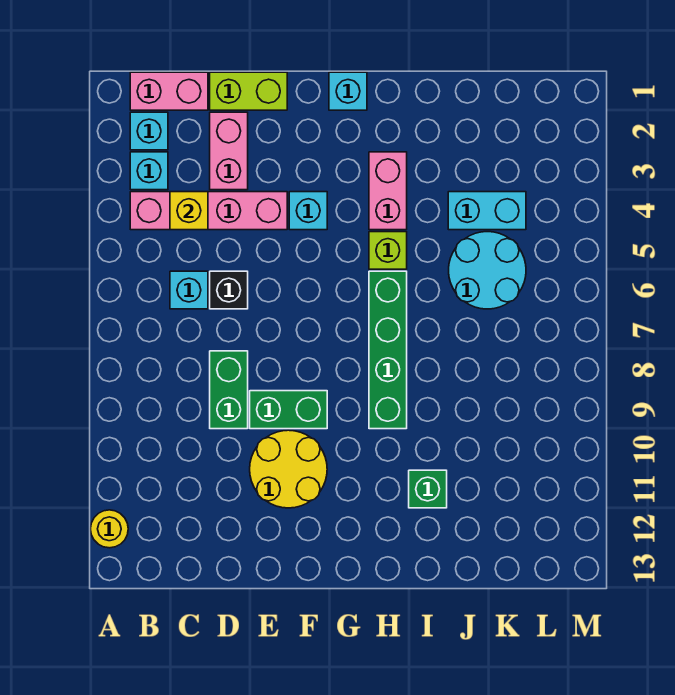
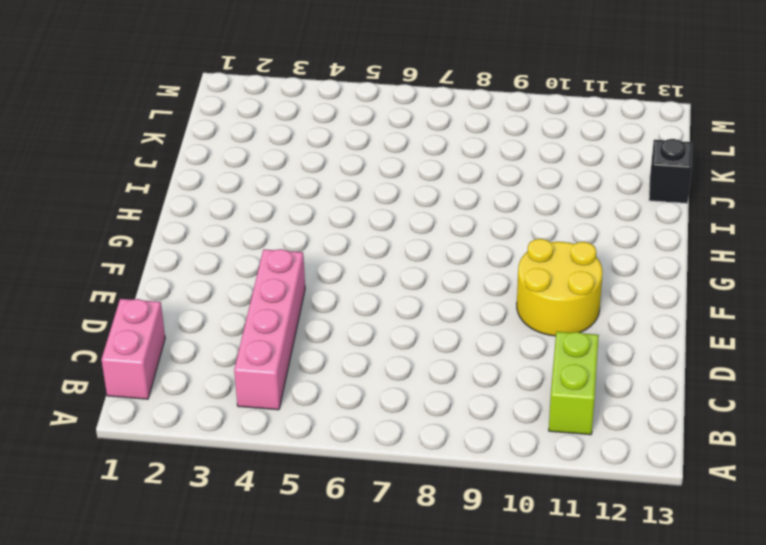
lime 1x2 brick [549,332,599,435] -> lime 1x2 brick moved to [210,72,287,110]
black 1x1 brick [649,139,692,203] -> black 1x1 brick moved to [210,271,248,309]
none -> yellow 1x1 round brick [91,510,128,548]
none -> cyan 1x1 brick [130,112,168,150]
none -> cyan 1x1 brick [130,152,168,190]

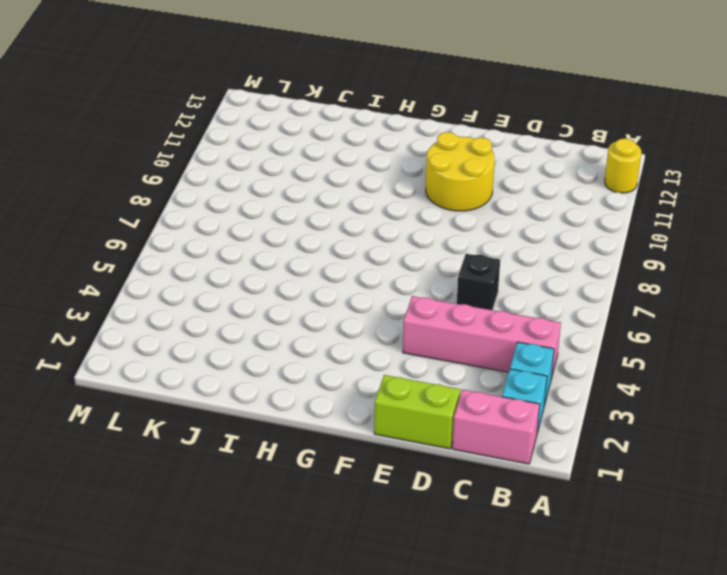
none -> cyan 1x1 brick [170,271,208,309]
none -> pink 1x2 brick [210,112,248,190]
none -> green 1x2 brick [210,351,248,429]

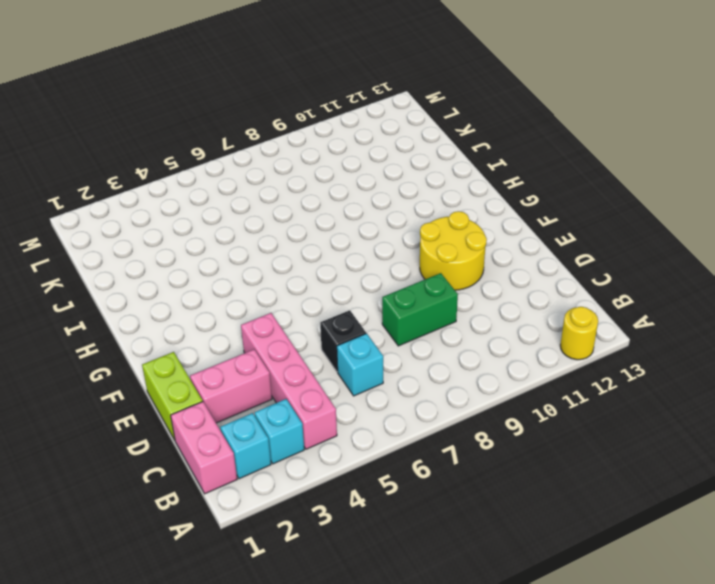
none -> green 1x2 brick [250,391,327,429]
none -> cyan 1x1 brick [289,192,327,230]
none -> cyan 1x1 brick [329,72,367,110]

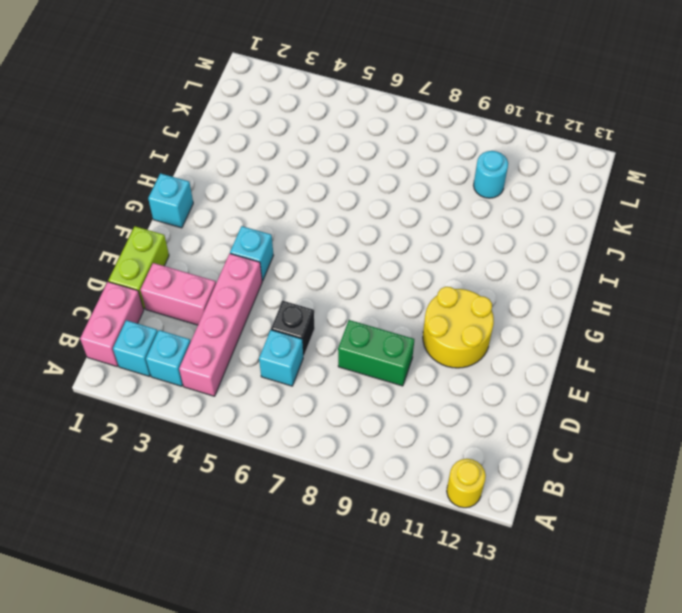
cyan 1x1 round brick [474,151,508,198] -> none
none -> green 1x2 brick [250,391,327,429]
none -> pink 1x2 brick [369,152,407,230]
none -> lime 1x1 brick [369,232,407,269]

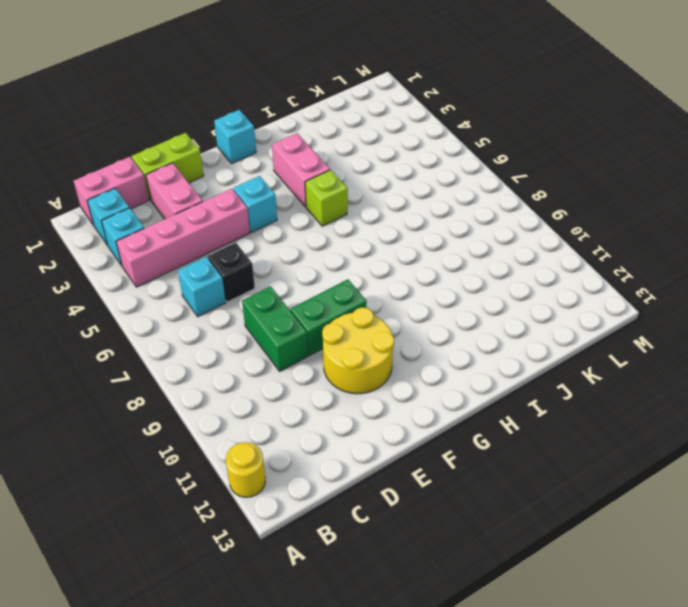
none -> green 1x4 brick [369,271,407,429]
none -> green 1x1 brick [409,470,447,508]
none -> cyan 1x2 brick [448,192,526,230]

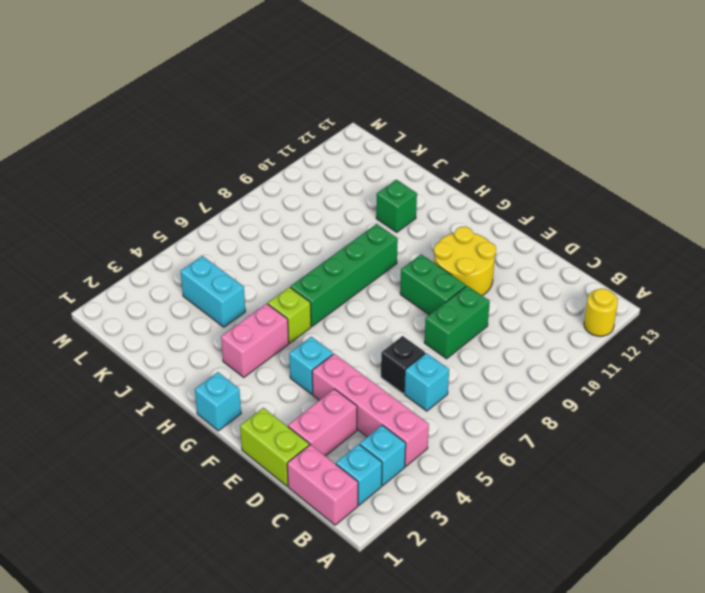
none -> cyan 2x2 round brick [449,232,526,309]
none -> yellow 1x1 brick [170,192,208,230]

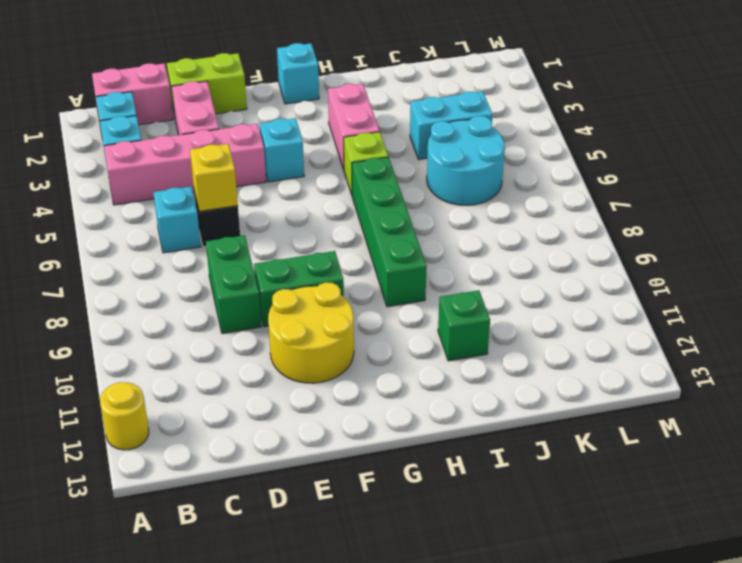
yellow 1x1 brick [190,144,238,211] -> yellow 1x1 brick moved to [170,192,208,230]

